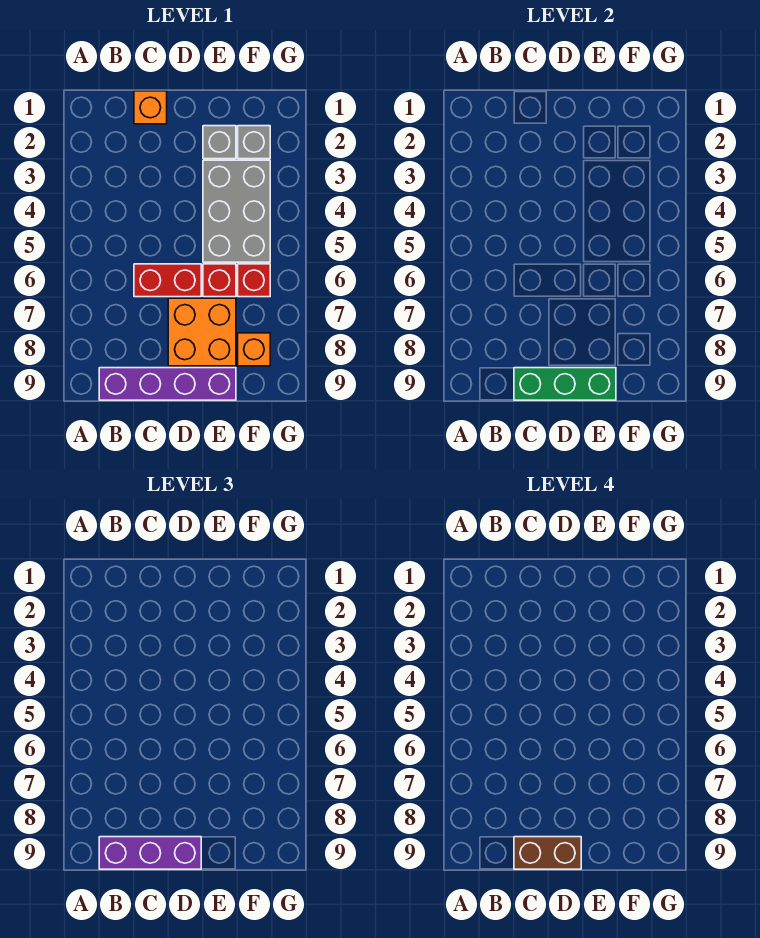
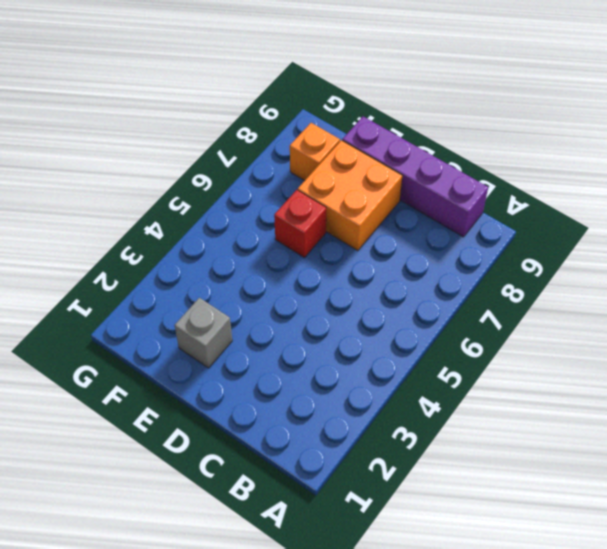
none -> orange 1x1 brick [134,91,167,124]
none -> red 1x2 brick [134,264,201,297]
none -> grey 2x3 brick [203,160,270,262]

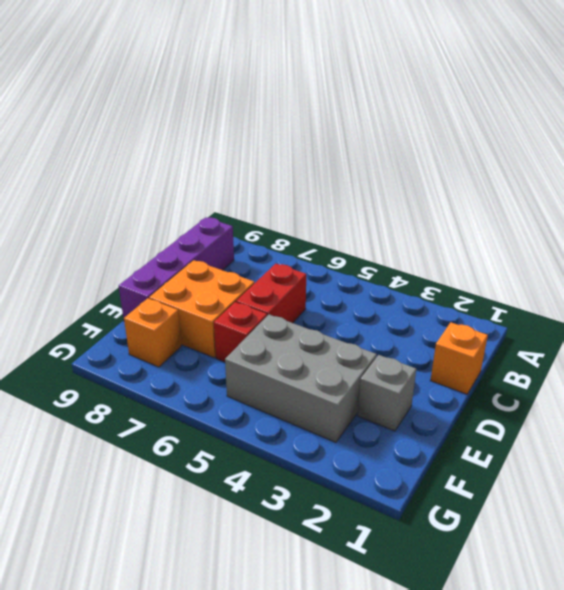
none -> grey 1x1 brick [238,126,270,159]
none -> red 1x1 brick [238,264,270,297]
none -> green 1x3 brick [514,368,616,400]

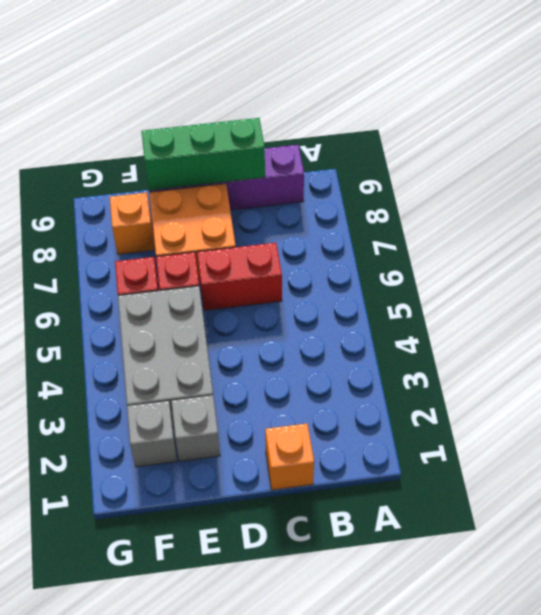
none -> purple 1x3 brick [99,837,201,869]
none -> brown 1x2 brick [514,837,581,869]

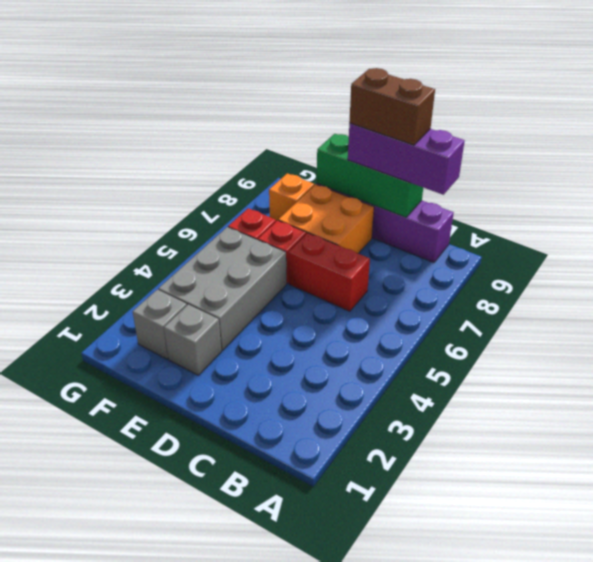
none -> orange 1x1 brick [134,91,167,124]

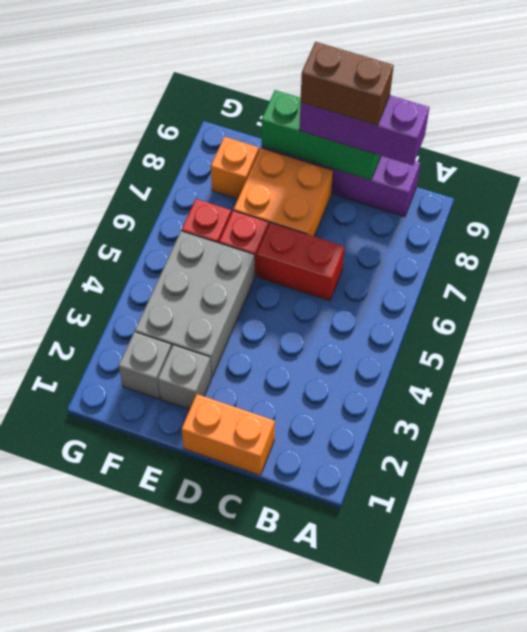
orange 1x2 brick [182,394,275,475] -> orange 1x1 brick [134,91,167,124]

